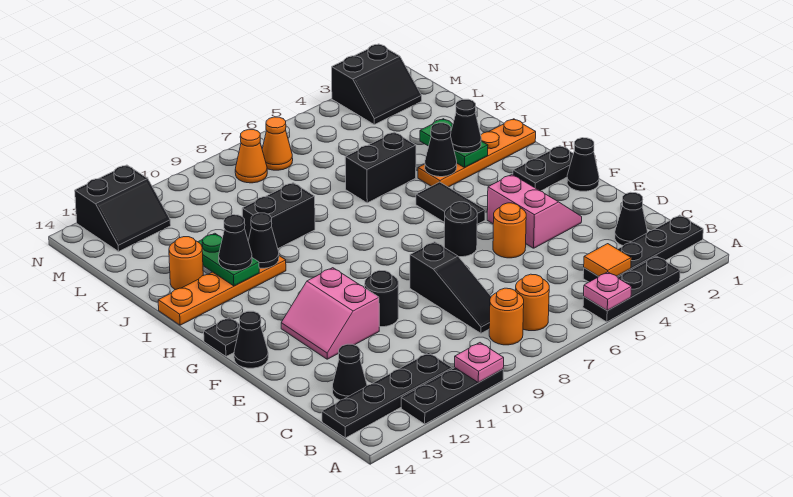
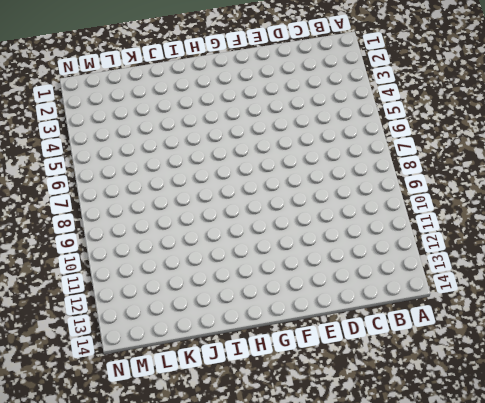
none -> black 1x3 plate [583,256,680,322]
none -> black 1x3 plate [401,368,503,424]
none -> black 1x4 plate [583,215,703,282]
none -> orange 1x1 round brick [516,274,549,331]

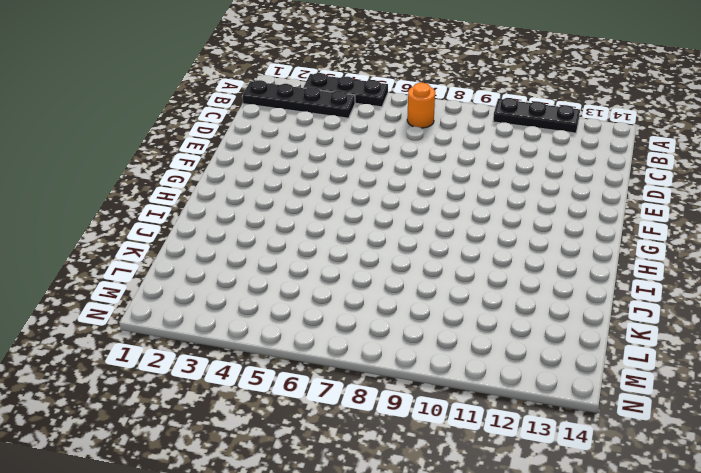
none -> orange 1x1 round brick [489,288,524,345]
none -> black 1x4 plate [322,353,452,438]
none -> black 1x1 cone [615,192,647,246]
none -> black 1x3 slope [410,242,491,333]

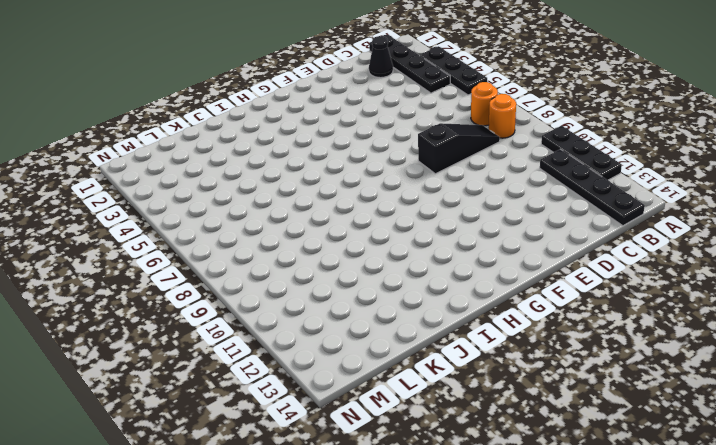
none -> black 1x1 cone [332,344,367,400]
none -> pink 2x2 slope [487,175,582,248]
none -> orange 1x1 round brick [493,203,526,258]
none -> black 1x1 round brick [365,270,398,327]

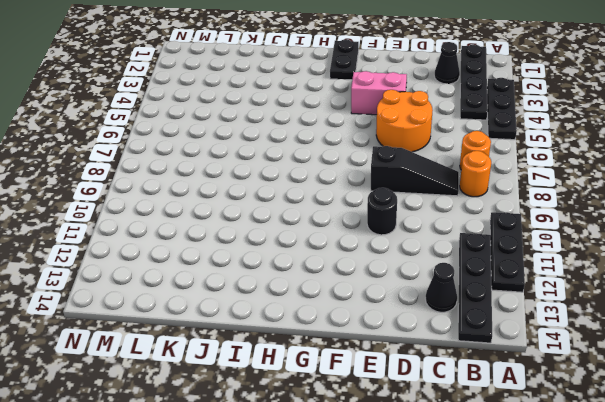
orange 2x2 round brick [376,90,433,152] -> orange 1x1 round brick [493,203,526,258]
none -> pink 2x2 slope [281,268,379,359]
none -> black 1x1 cone [567,138,599,191]
none -> black 1x1 round brick [444,202,477,257]
none -> black 1x1 cone [234,311,268,368]

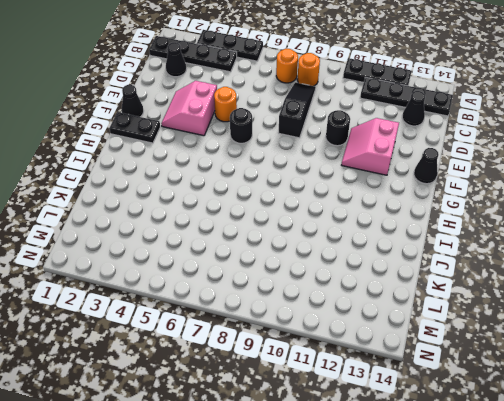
pink 2x2 slope [342,118,399,175] -> pink 2x2 slope turned to [281,268,379,359]
none -> black 1x2 tile [416,182,485,224]
none -> black 1x1 plate [204,317,240,357]
none -> orange 1x4 plate [418,119,536,187]
none -> orange 1x4 plate [158,256,286,325]

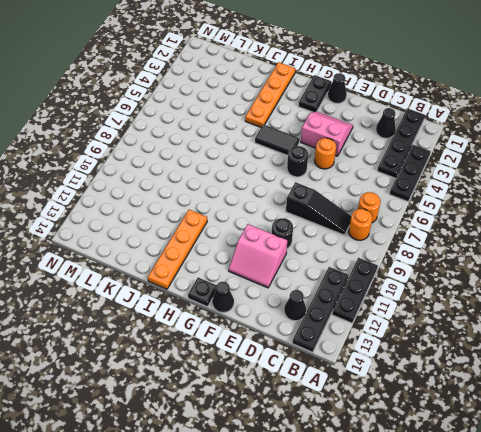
none -> black 1x2 brick [345,132,416,203]
none -> black 1x2 brick [242,183,315,248]
none -> orange 1x1 round brick [169,237,203,290]
none -> black 2x2 slope [332,44,422,125]

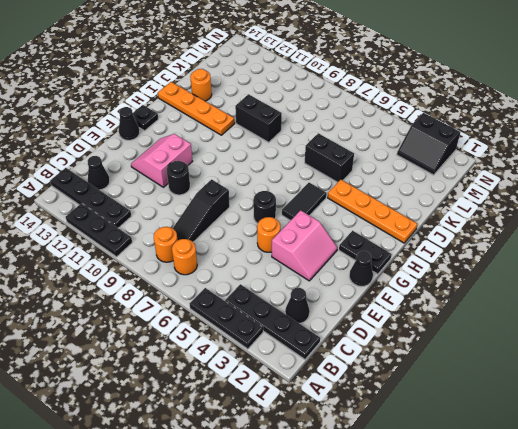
none -> orange 1x1 cone [262,117,293,170]
none -> orange 1x1 cone [235,129,267,183]
none -> black 2x2 slope [75,165,171,251]
none -> pink 1x1 plate [584,272,632,311]

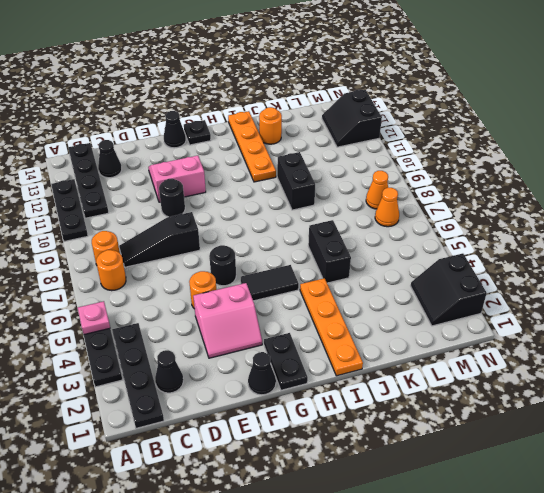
none -> pink 1x1 plate [455,343,504,383]
none -> orange 1x1 tile [584,244,631,277]
none -> green 1x2 plate [420,119,488,168]
none -> black 1x1 cone [425,123,457,177]

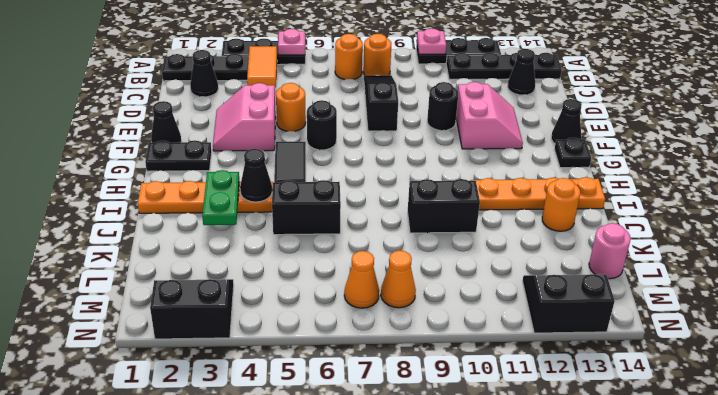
orange 1x2 tile [247,46,277,87] -> orange 1x1 tile [584,244,631,277]
pink 1x1 round brick [589,223,631,279] -> none
none -> black 1x1 cone [248,213,279,268]
none -> green 1x2 plate [198,233,259,286]
none -> black 1x1 cone [451,99,481,153]
none -> black 1x1 cone [219,215,252,271]

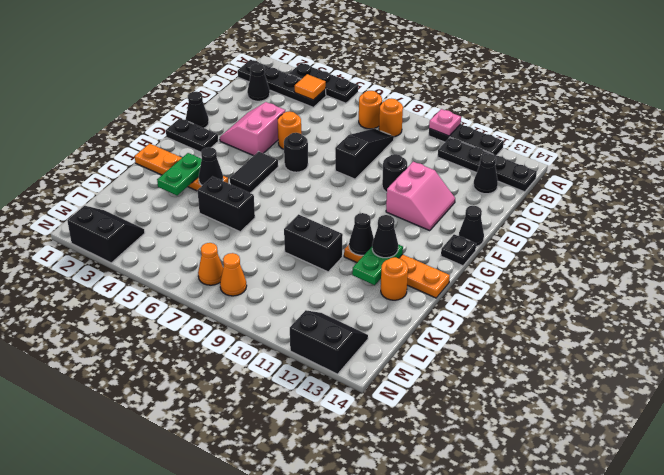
none -> pink 1x1 plate [584,272,632,311]
none -> black 1x1 cone [451,99,481,153]

